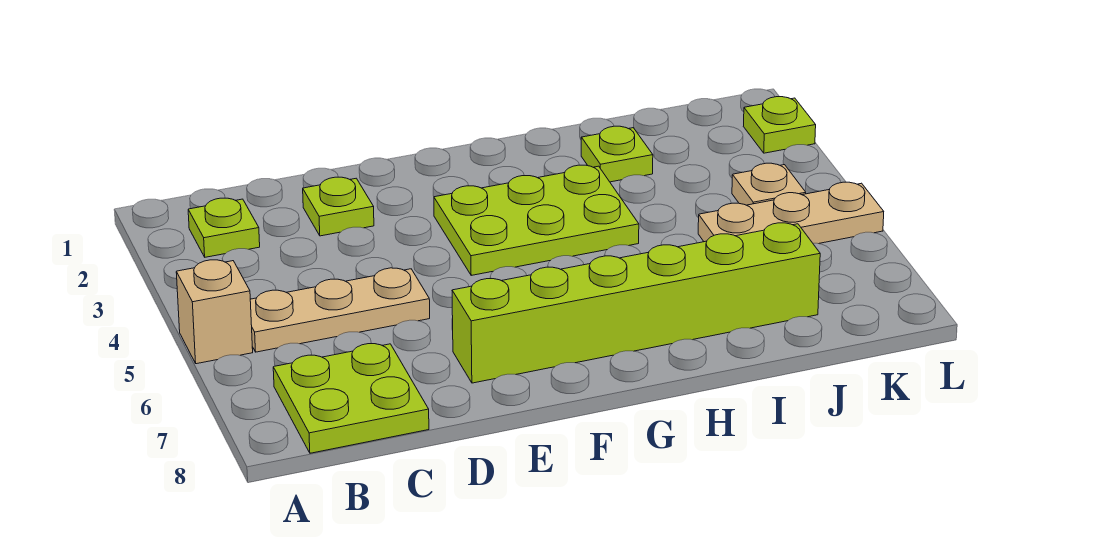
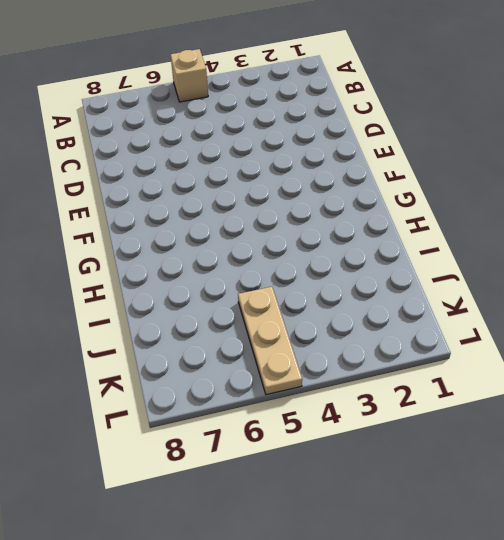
none -> lime 1x1 plate [188,198,260,257]
none -> tan 1x3 plate [250,268,430,352]

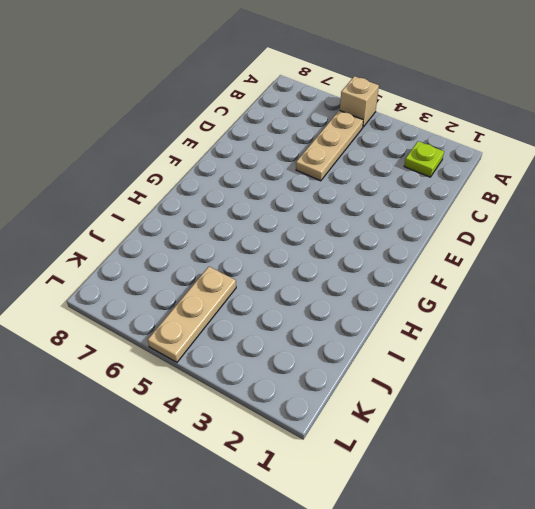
none -> lime 2x2 plate [273,344,429,453]
none -> lime 1x1 plate [303,177,374,236]

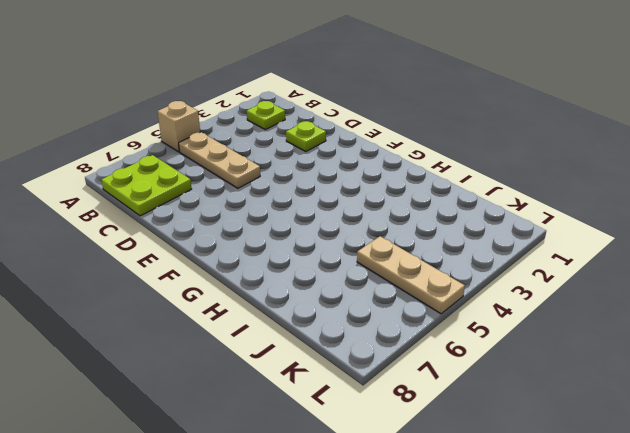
none -> lime 1x6 brick [452,223,820,383]
none -> lime 2x3 plate [434,165,639,275]

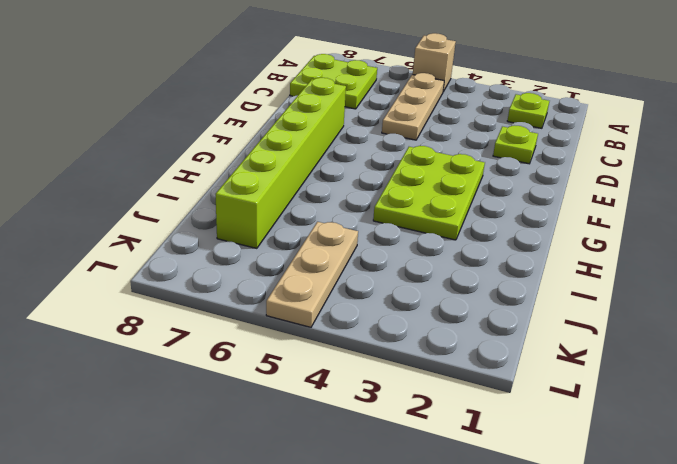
none -> lime 1x1 plate [581,126,653,182]
none -> tan 1x1 plate [732,163,806,205]

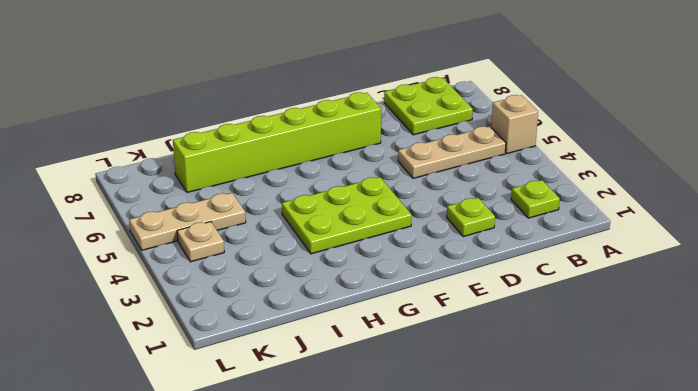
none -> lime 1x1 plate [581,126,653,182]
none -> lime 1x1 plate [743,97,816,153]

